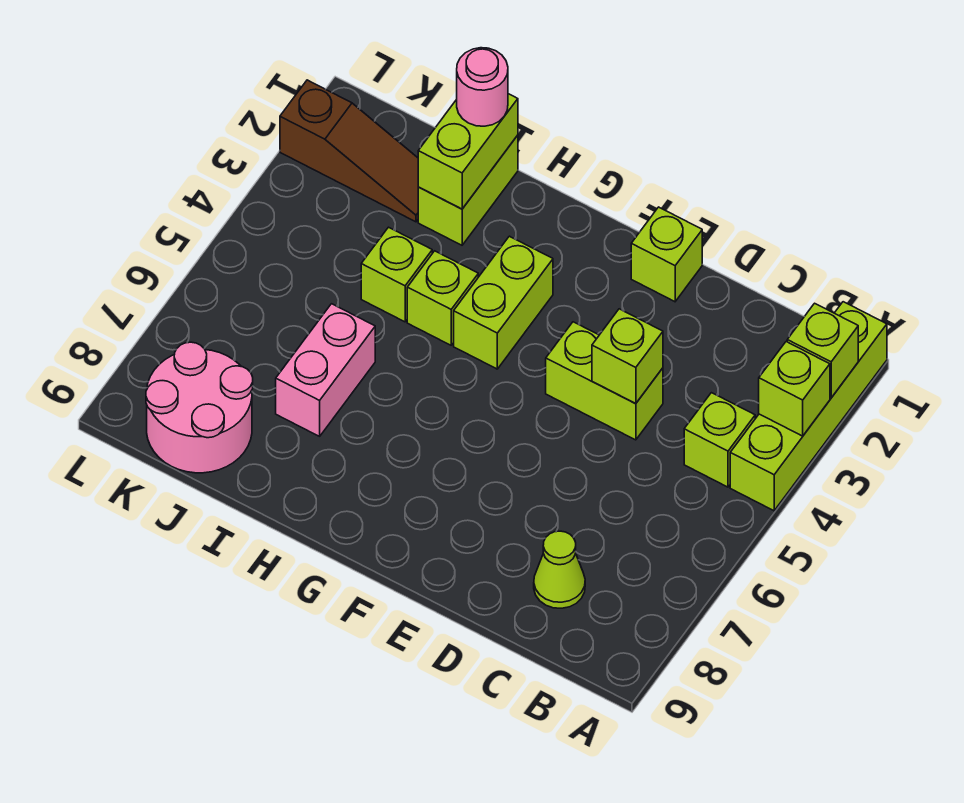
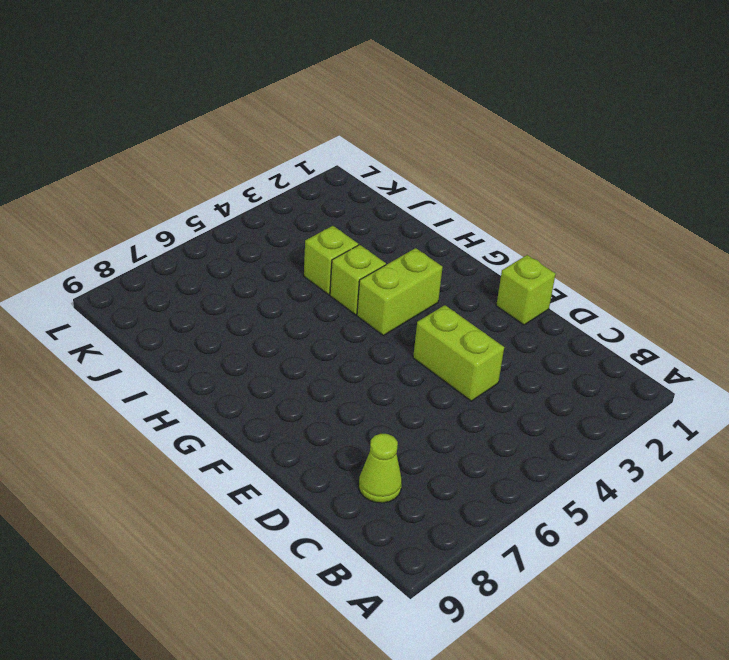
none -> lime 1x4 brick [730,302,887,511]
none -> lime 1x1 brick [684,393,755,487]
none -> lime 1x2 brick [418,135,518,245]

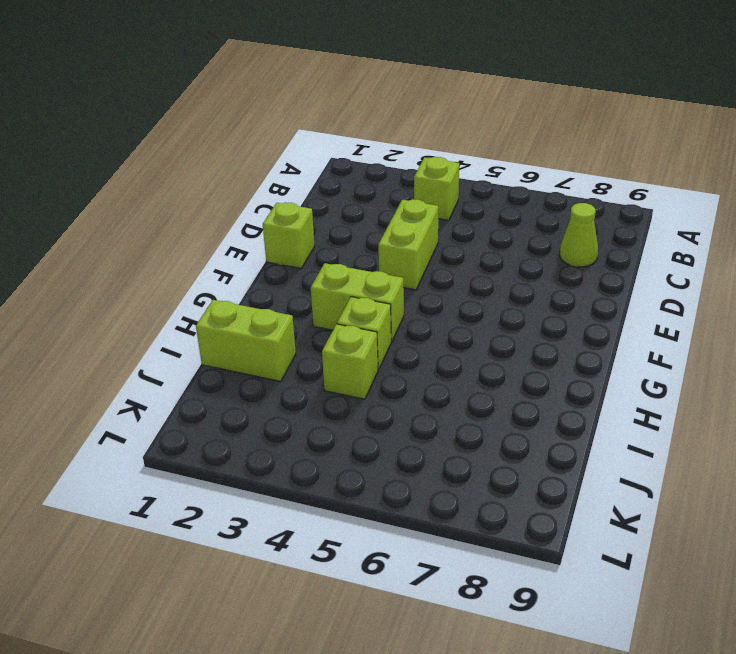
none -> lime 1x4 brick [730,302,887,511]
none -> pink 1x2 brick [276,304,375,436]
none -> brown 1x3 slope [280,80,418,222]

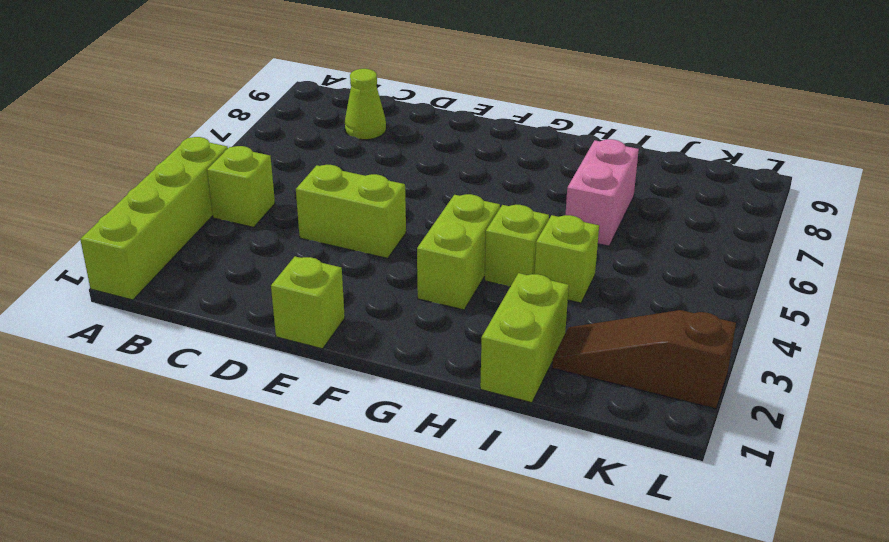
none -> pink 2x2 round brick [146,342,253,473]
none -> lime 1x1 brick [787,303,858,398]
none -> lime 1x1 brick [759,342,830,436]

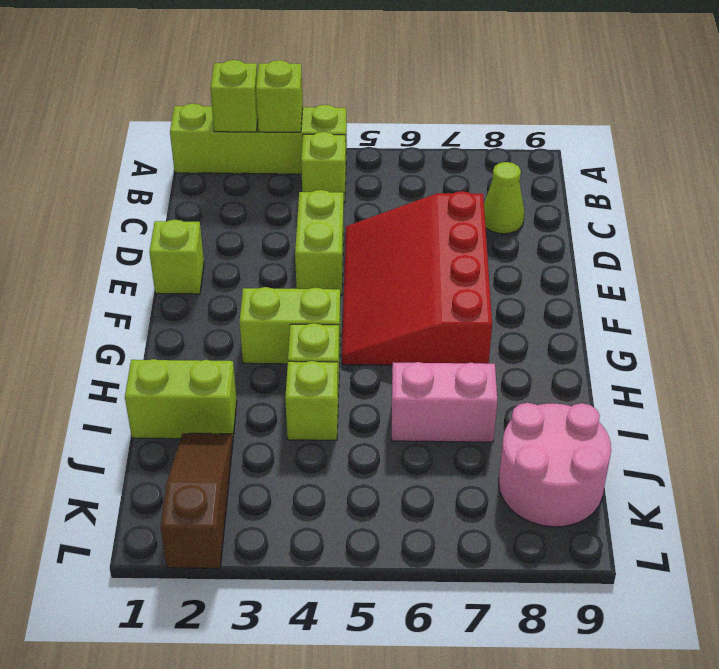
red 3x4 slope [342,191,492,365] -> none
none -> lime 1x1 brick [592,309,663,404]
none -> lime 1x2 brick [418,94,518,209]
none -> pink 1x1 round brick [457,48,508,126]

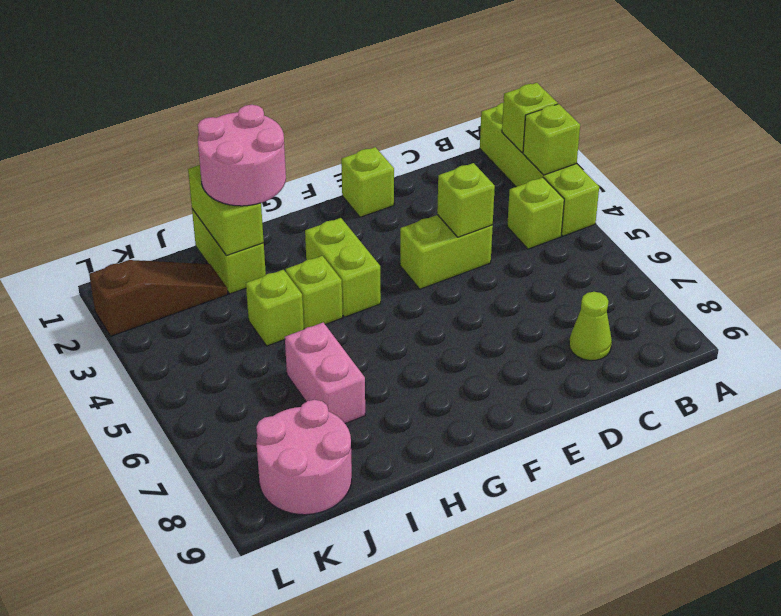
pink 2x2 round brick [198,105,286,206] -> pink 1x1 round brick [457,48,508,126]

